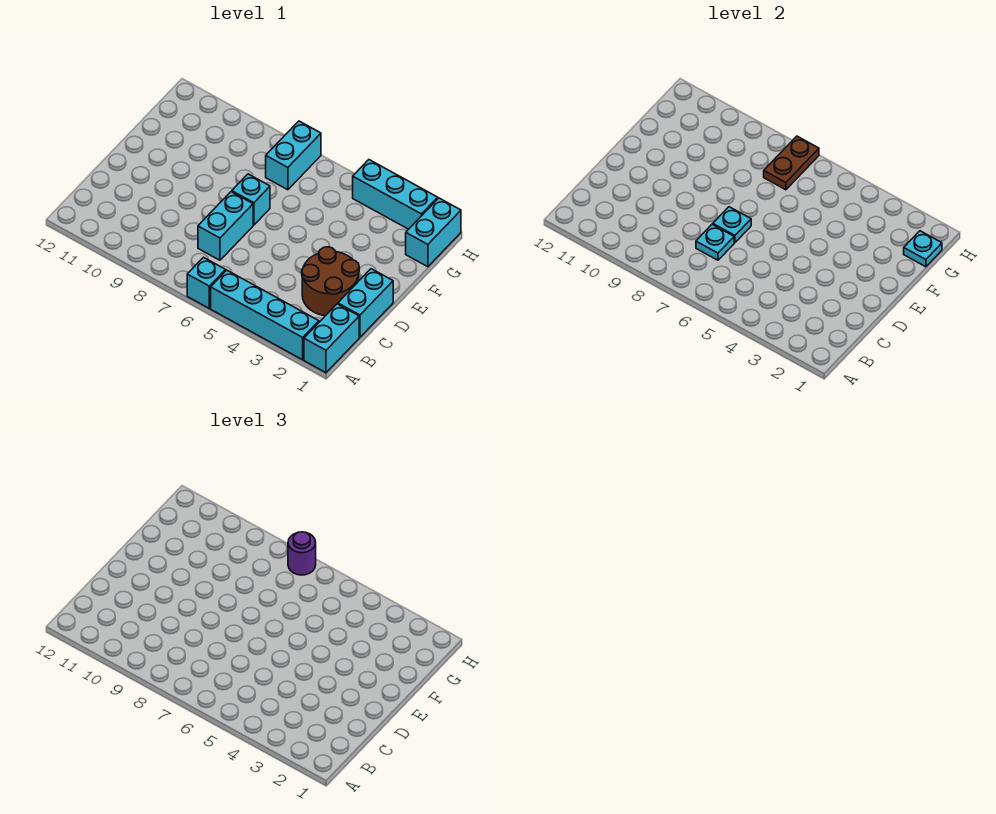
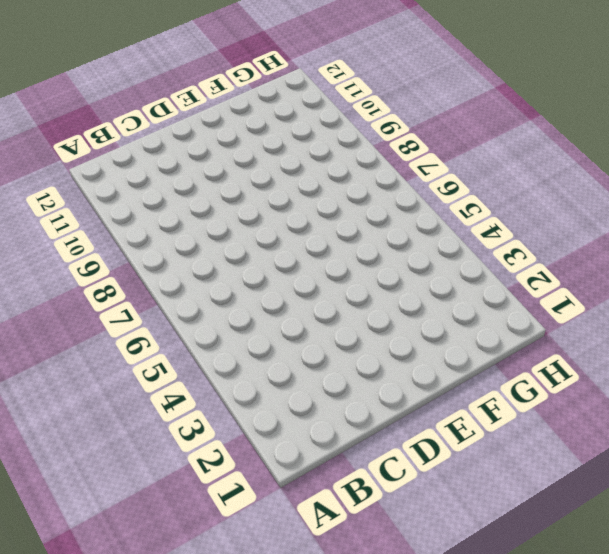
none -> cyan 1x2 brick [304,304,359,373]
none -> cyan 1x4 brick [211,270,319,360]
none -> cyan 1x1 brick [187,257,226,308]

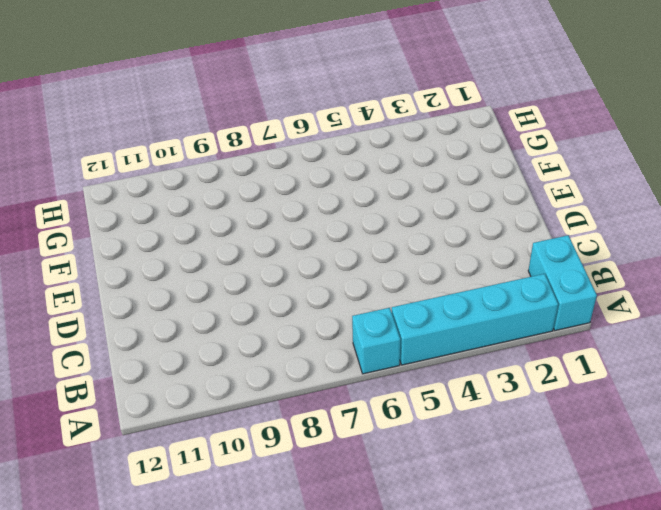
none -> cyan 1x2 brick [338,269,393,337]
none -> brown 2x2 round brick [302,247,359,316]
none -> cyan 1x2 brick [198,192,253,260]

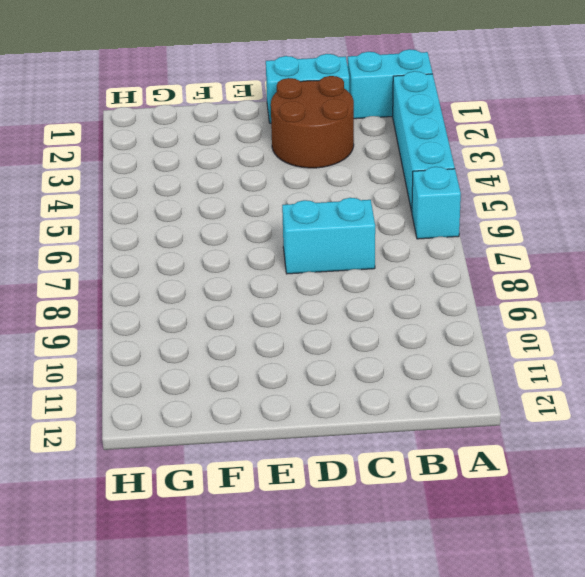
none -> cyan 1x1 brick [232,174,270,225]
none -> cyan 1x2 brick [406,198,461,267]
none -> cyan 1x2 brick [266,121,321,190]

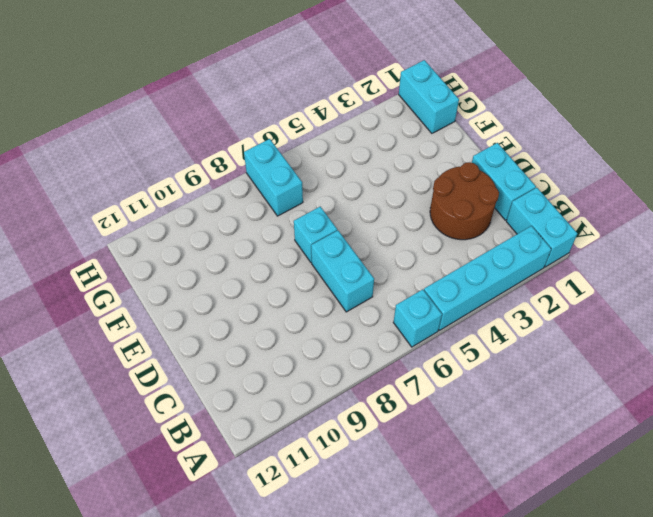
none -> cyan 1x3 brick [353,160,438,229]
none -> cyan 1x1 plate [696,224,734,260]
none -> cyan 1x1 plate [713,207,751,243]

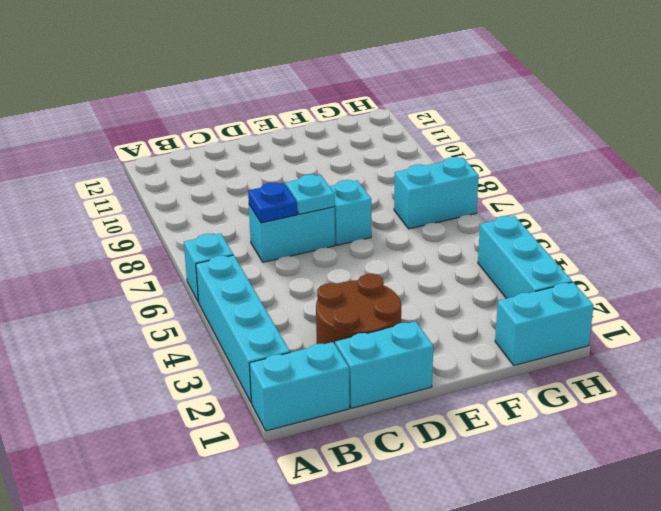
blue 1x1 plate [248,183,297,223] -> cyan 1x1 plate [696,224,734,260]
none -> cyan 1x1 plate [904,231,942,267]
none -> brown 1x2 plate [764,136,819,190]
none -> purple 1x1 round brick [288,532,316,575]

